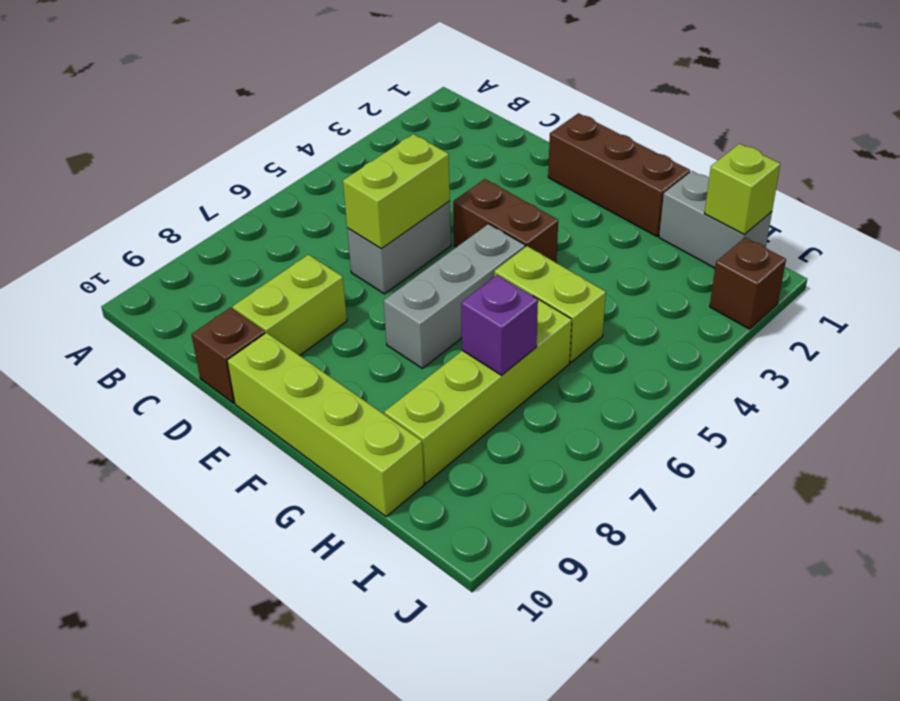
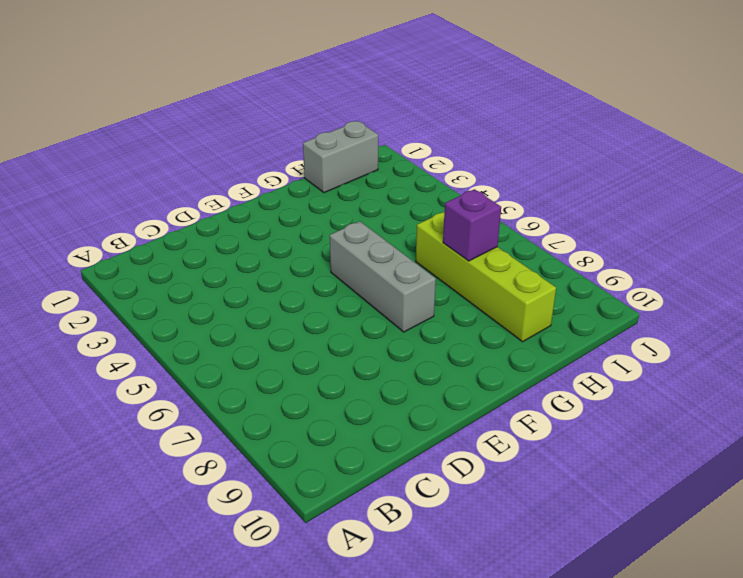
none -> grey 1x2 brick [347,201,451,294]
none -> lime 1x2 brick [233,255,347,355]
none -> brown 1x1 brick [191,308,265,403]

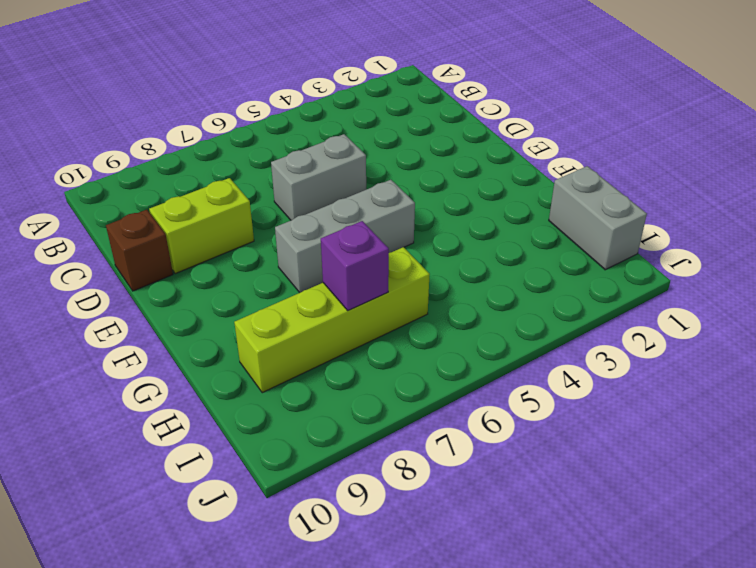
none -> brown 1x3 brick [548,113,690,236]
none -> brown 1x2 brick [453,179,558,263]
none -> lime 1x4 brick [227,333,424,516]

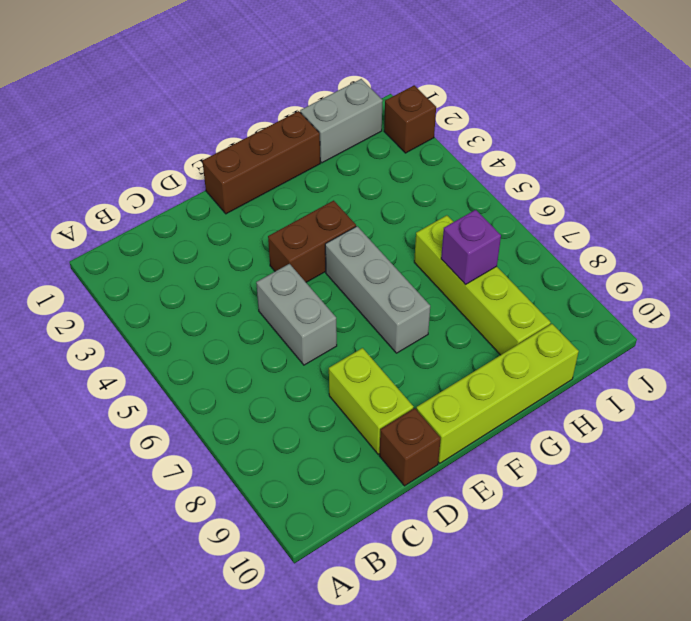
none -> lime 1x2 brick [494,246,606,362]
none -> lime 1x2 brick [343,134,450,249]
none -> lime 1x1 brick [704,144,780,235]

